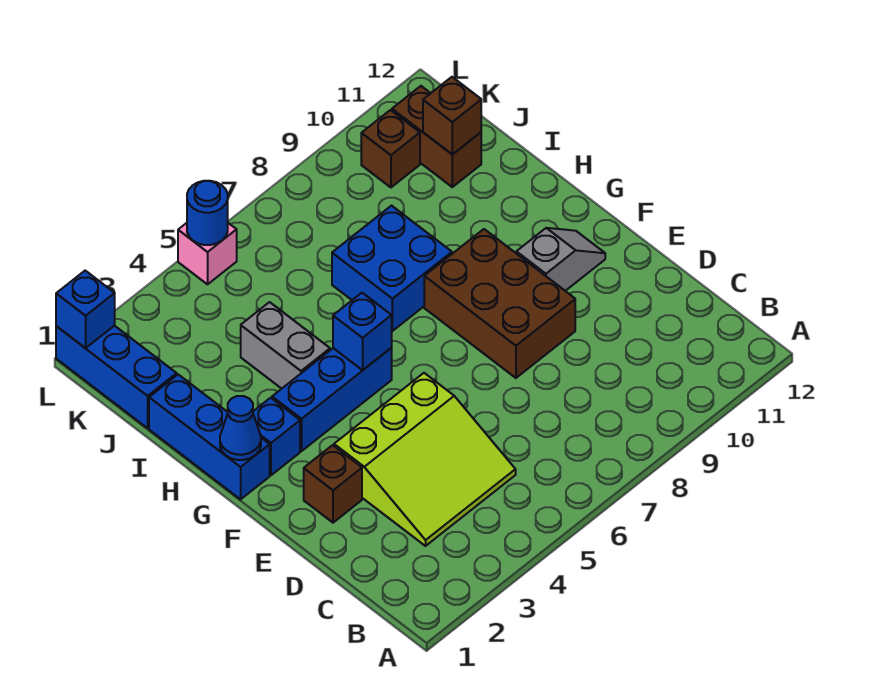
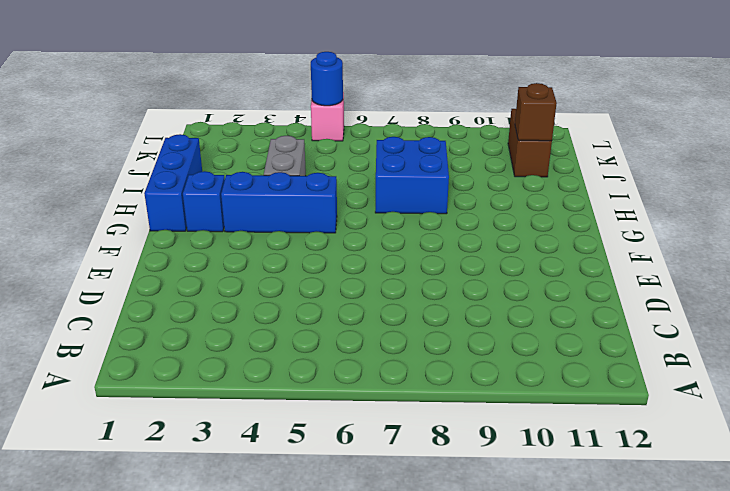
none -> lime 3x3 slope [334,373,516,546]
none -> brown 1x1 brick [304,445,362,523]
none -> brown 2x3 brick [424,229,575,378]

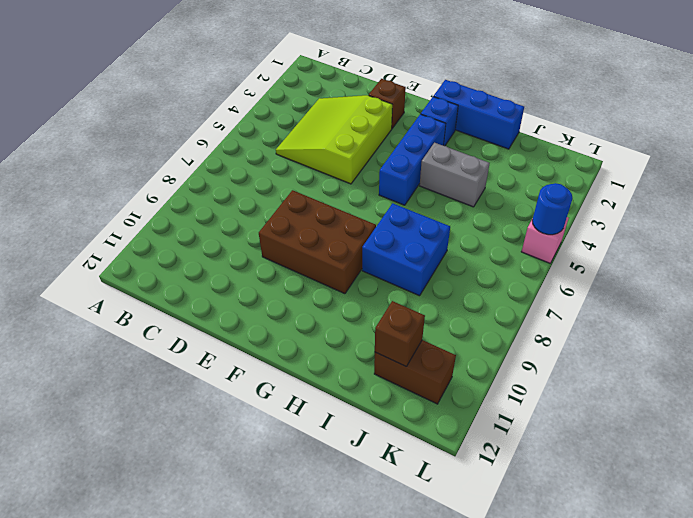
none -> grey 1x2 slope [516,228,605,291]
none -> blue 1x3 brick [56,326,177,428]
none -> brown 1x1 brick [361,110,420,187]

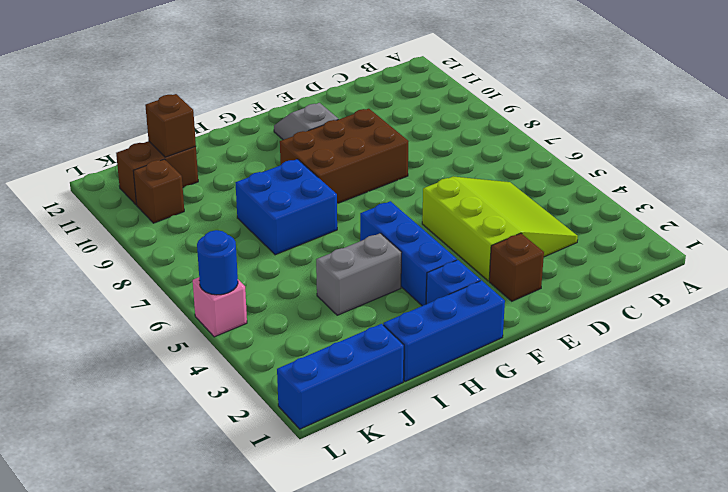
none -> blue 1x1 cone [220,396,261,460]
none -> blue 1x1 brick [333,293,392,370]
none -> blue 1x1 brick [56,271,115,348]

